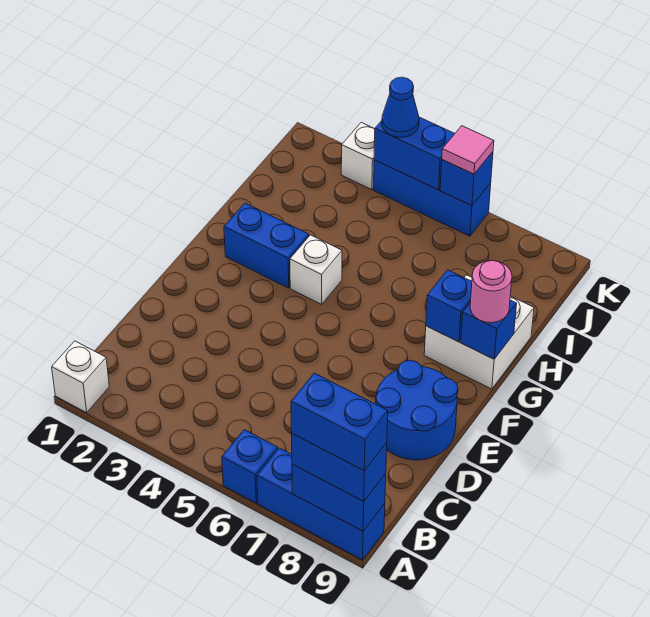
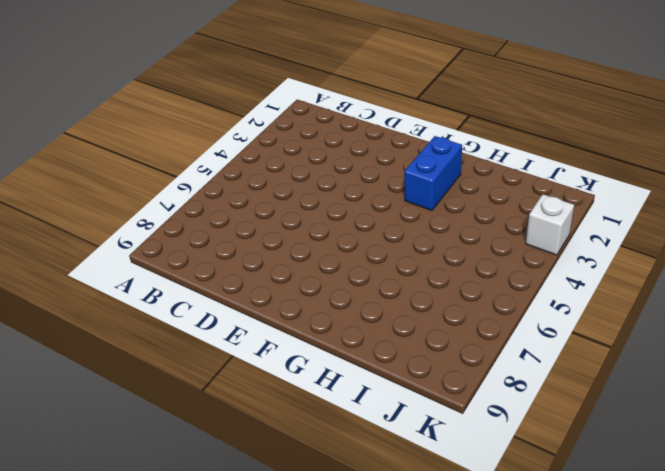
none -> white 1x1 brick [52,341,109,413]
none -> blue 1x1 brick [222,430,278,503]
none -> blue 1x3 brick [257,448,385,560]

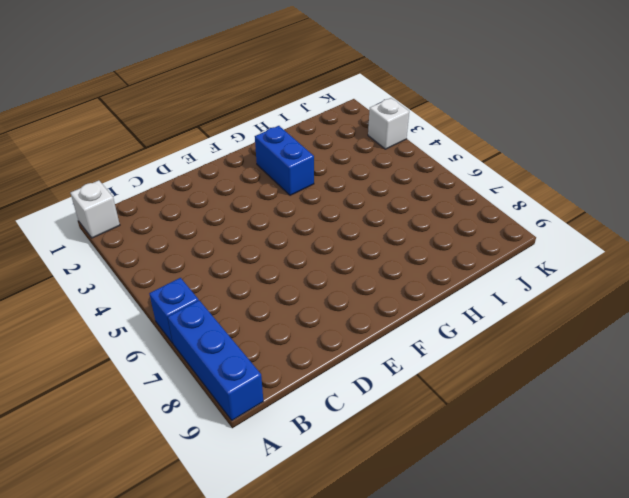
none -> blue 2x2 round brick [376,360,458,460]
none -> white 1x1 brick [290,235,342,304]
none -> white 2x2 brick [424,275,534,389]

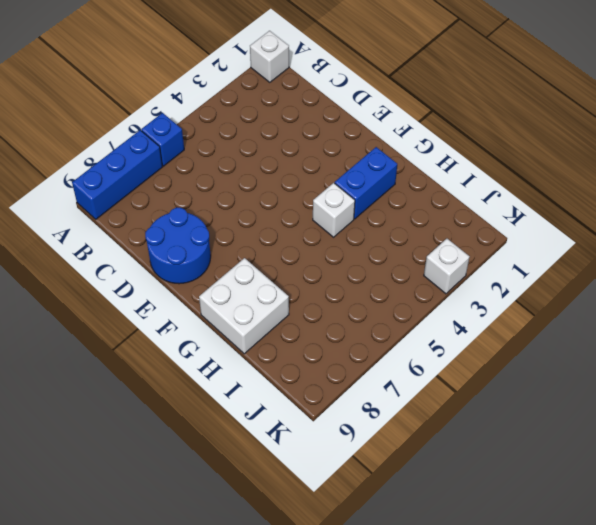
none -> blue 1x3 brick [373,160,491,236]
none -> blue 1x2 brick [292,464,386,531]
none -> blue 1x1 brick [426,270,472,342]

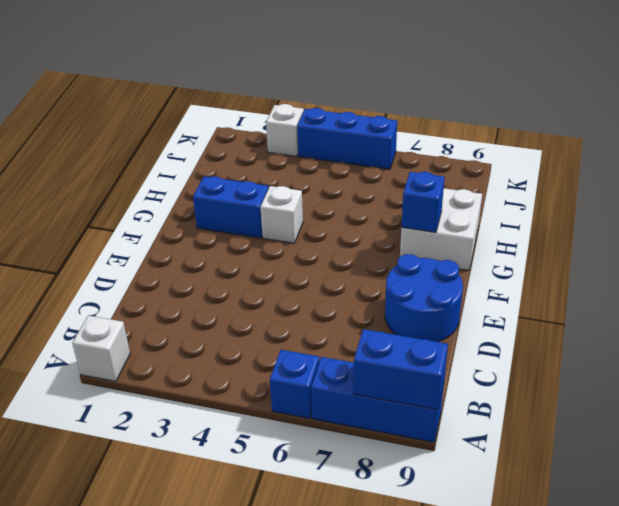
none -> blue 1x1 brick [461,300,517,359]
none -> blue 1x2 brick [374,117,455,190]
none -> blue 1x1 brick [440,152,493,206]

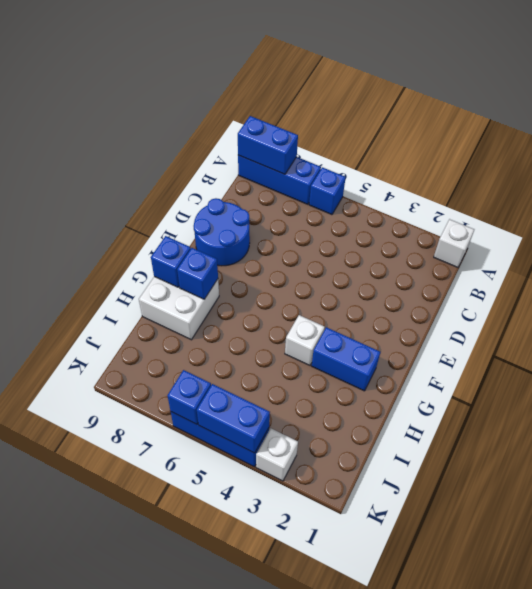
none -> blue 1x2 brick [292,434,387,501]
none -> pink 1x1 round brick [470,260,512,323]
none -> blue 1x1 cone [382,77,419,138]

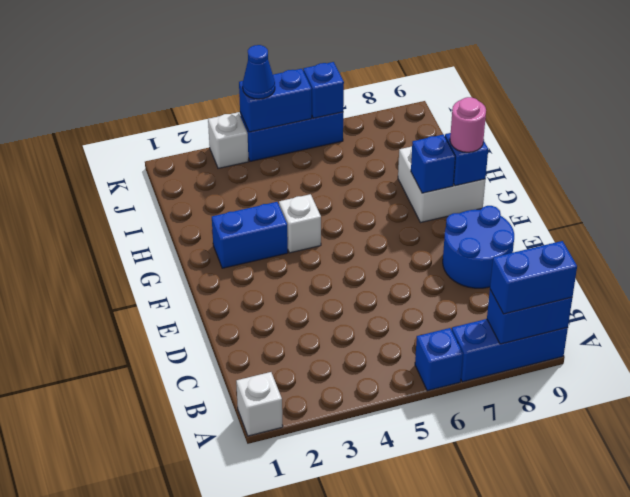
none -> pink 1x1 tile [442,126,494,174]
none -> blue 1x2 brick [291,373,388,471]

